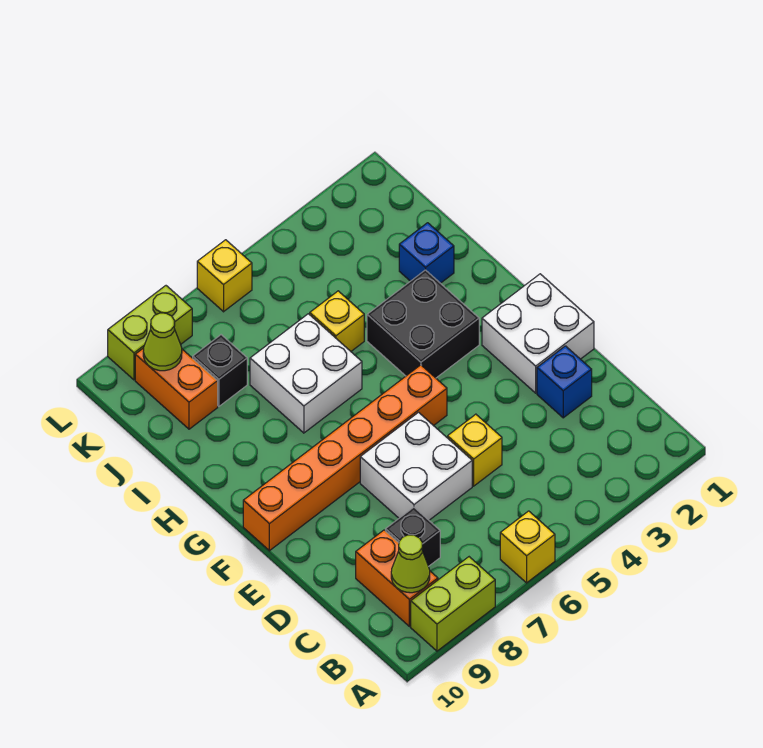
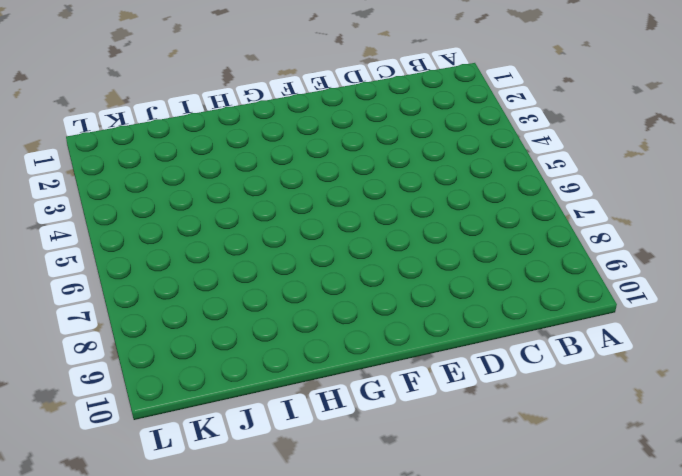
none -> yellow 1x1 brick [500,511,555,583]
none -> lime 1x2 brick [411,557,495,651]
none -> orange 1x2 brick [356,530,438,627]

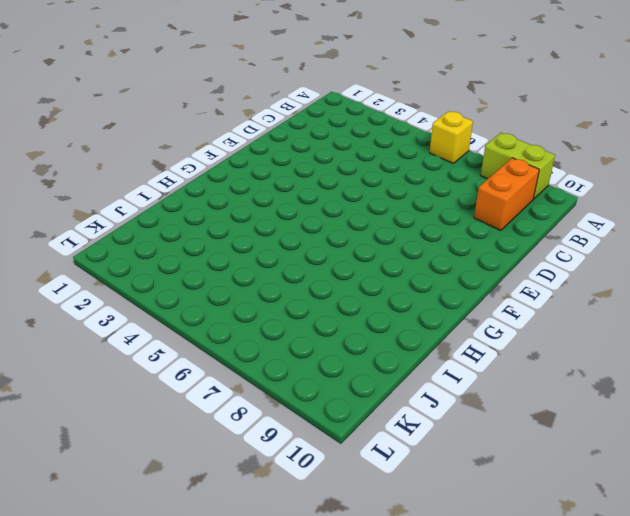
none -> black 1x1 brick [386,507,440,566]
none -> blue 1x1 brick [537,346,592,418]
none -> yellow 1x1 brick [448,414,502,486]

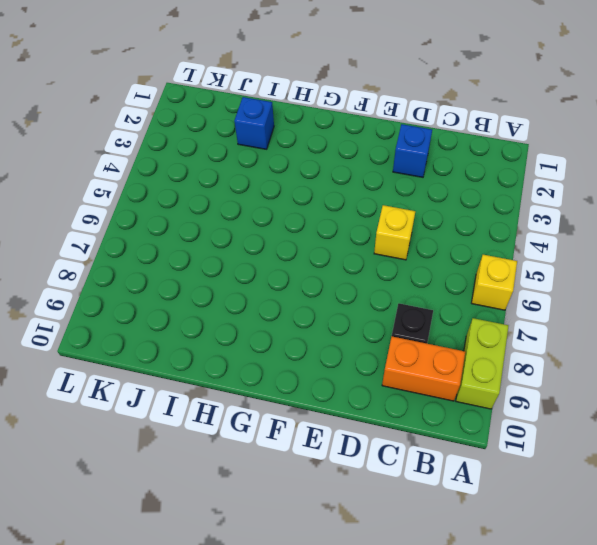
none -> white 2x2 brick [360,412,472,520]
none -> white 2x2 brick [482,274,594,393]
none -> orange 1x6 brick [243,365,447,551]

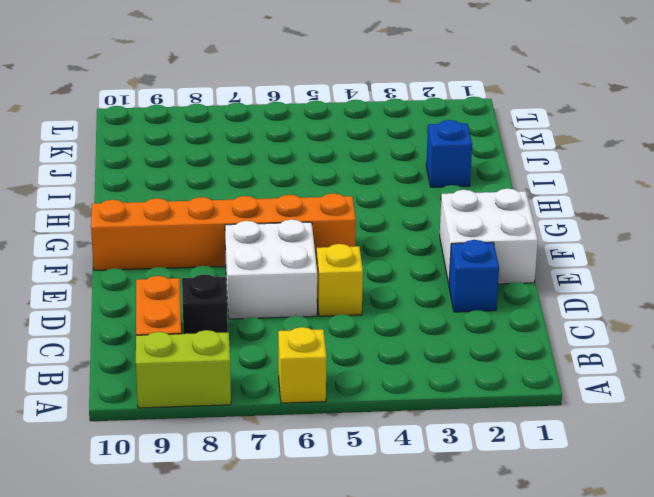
none -> black 2x2 brick [367,270,479,378]
none -> white 2x2 brick [250,314,362,433]
none -> yellow 1x1 brick [310,291,364,351]

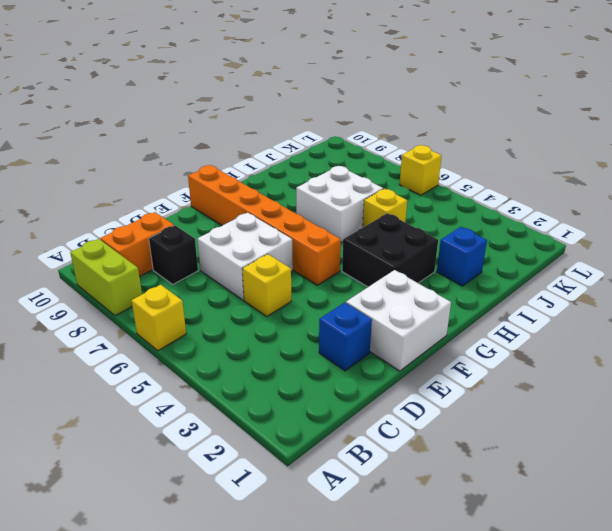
none -> black 1x1 brick [193,335,247,406]
none -> orange 1x2 brick [135,348,218,429]
none -> lime 1x2 brick [108,286,192,380]

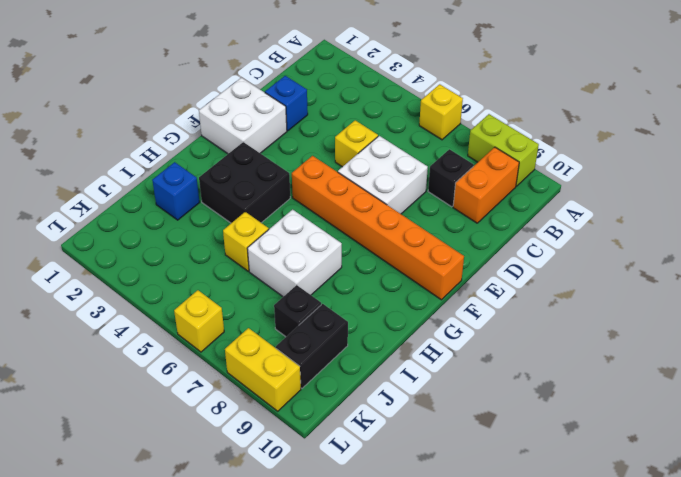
black 1x2 brick [276,304,348,388] -> orange 1x2 brick [135,348,218,429]
yellow 1x2 brick [225,328,301,411] -> lime 1x2 brick [108,286,192,380]
none -> lime 1x1 cone [391,535,430,593]
none -> lime 1x1 cone [143,313,182,371]

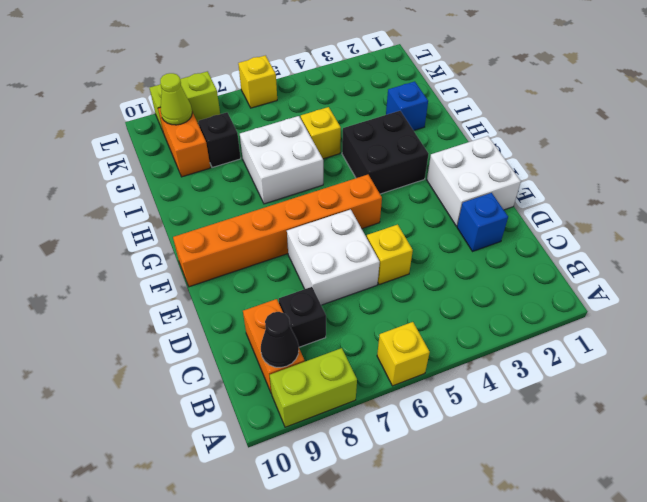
black 1x1 cone [261,312,299,368] -> lime 1x1 cone [391,535,430,593]

